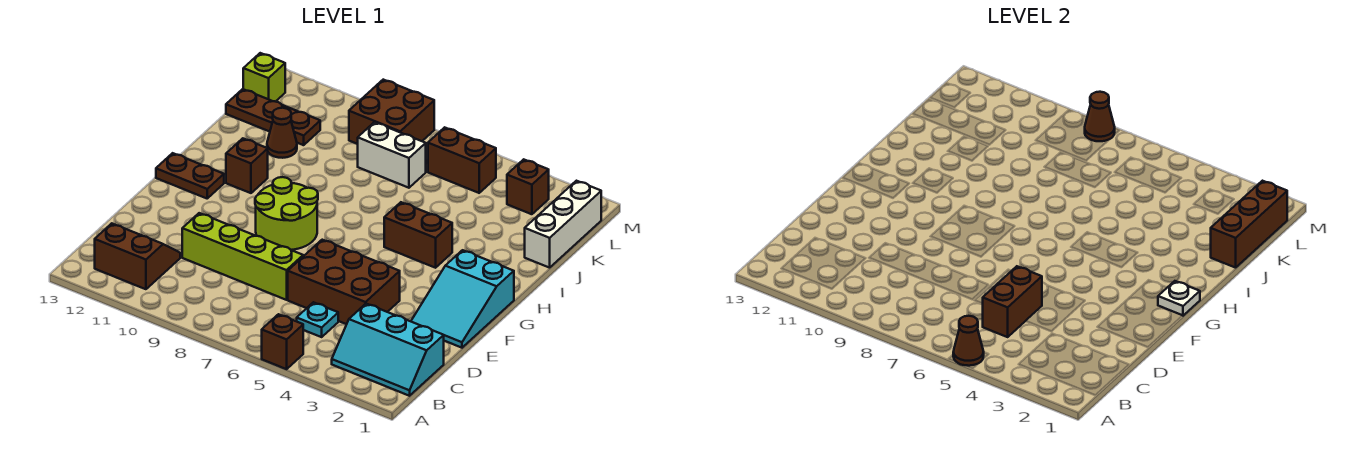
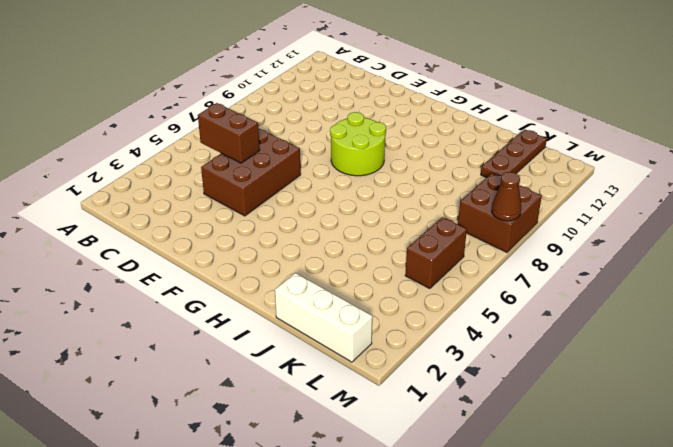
none -> brown 1x1 brick [262,314,303,369]
none -> cyan 2x3 slope [332,304,444,396]
none -> brown 2x2 slope [95,223,180,289]

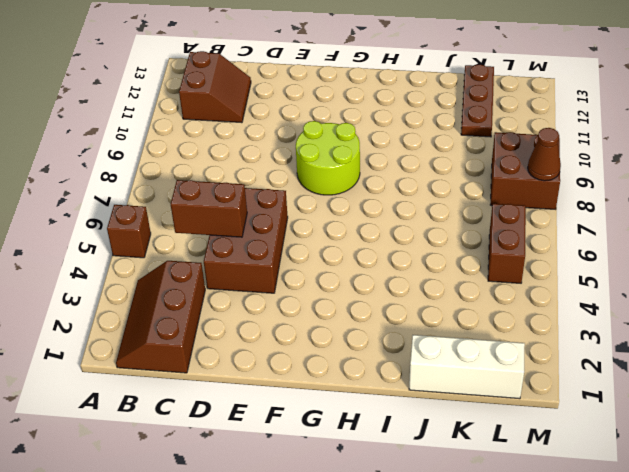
brown 2x3 slope [116,261,205,373] -> cyan 2x3 slope [332,304,444,396]
none -> cyan 1x1 plate [297,302,338,337]
none -> lime 1x4 brick [182,213,303,300]
none -> cyan 2x3 slope [411,250,514,348]

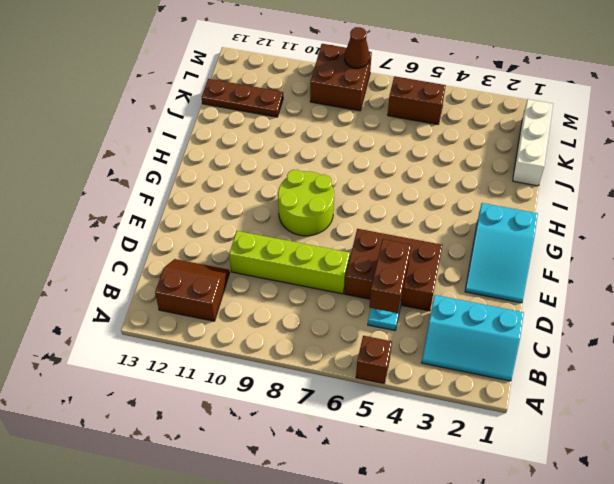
none -> brown 1x2 plate [156,153,224,198]
none -> brown 1x2 brick [384,202,452,268]
none -> brown 1x1 brick [226,138,268,193]

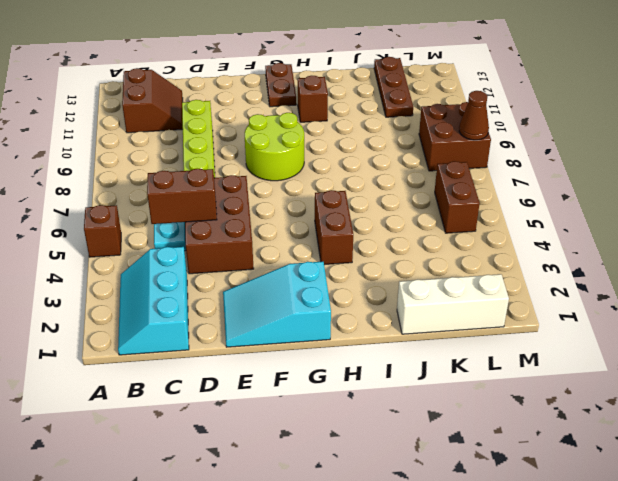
none -> brown 1x1 cone [267,108,297,158]
none -> white 1x2 brick [358,122,426,188]
none -> brown 1x1 brick [507,159,549,214]

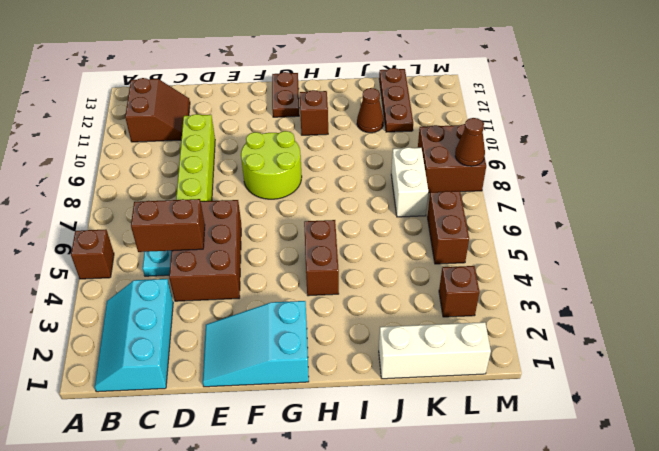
none -> lime 1x1 brick [243,53,285,102]
none -> brown 1x1 cone [953,316,984,366]
none -> white 1x1 plate [1158,281,1200,316]

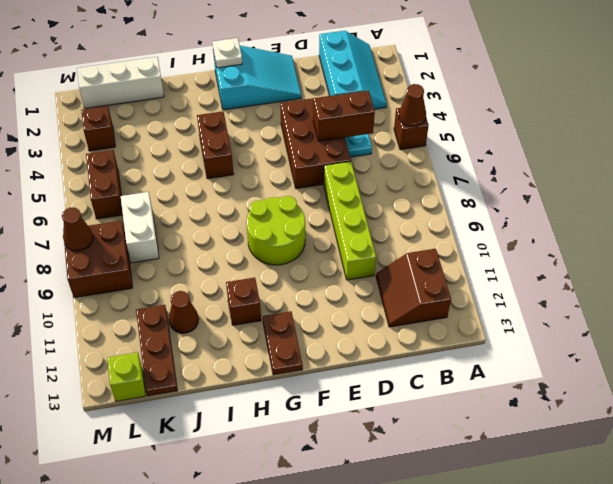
none -> brown 1x3 brick [1211,181,1287,268]

